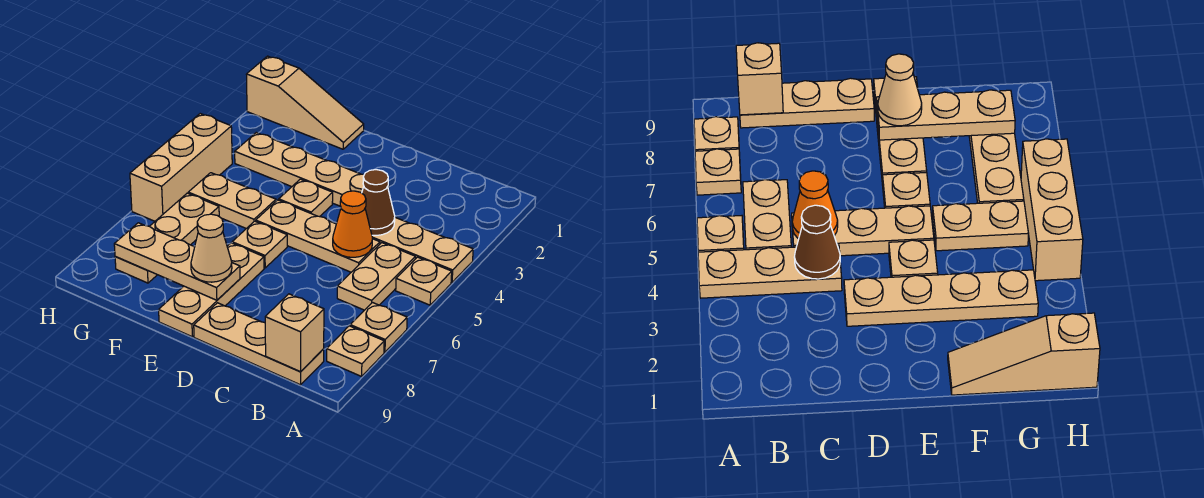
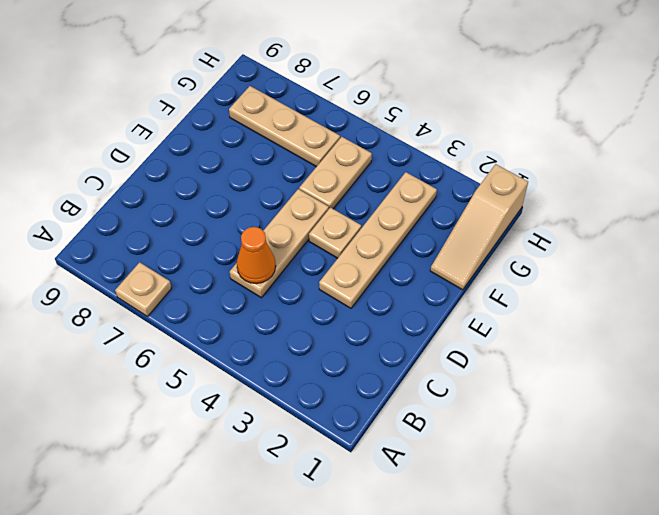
none -> tan 1x3 plate [372,218,473,282]
none -> tan 1x1 plate [396,257,452,305]
none -> tan 1x1 plate [327,326,384,376]

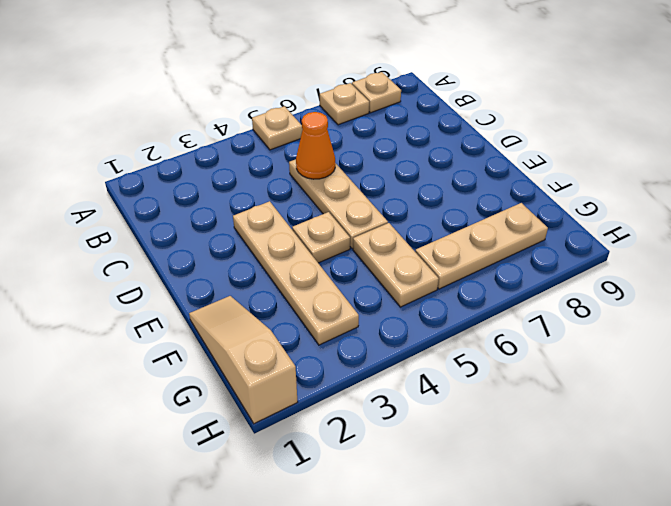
none -> tan 1x3 plate [372,218,473,282]
none -> tan 1x2 plate [337,243,416,310]
none -> tan 1x3 plate [194,303,324,385]

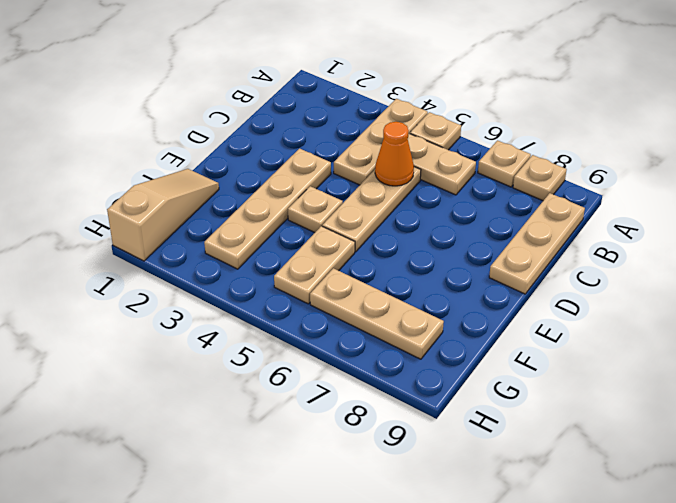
none -> tan 1x1 plate [232,221,287,268]
none -> tan 1x3 plate [159,243,264,337]
none -> tan 1x3 brick [130,114,232,221]

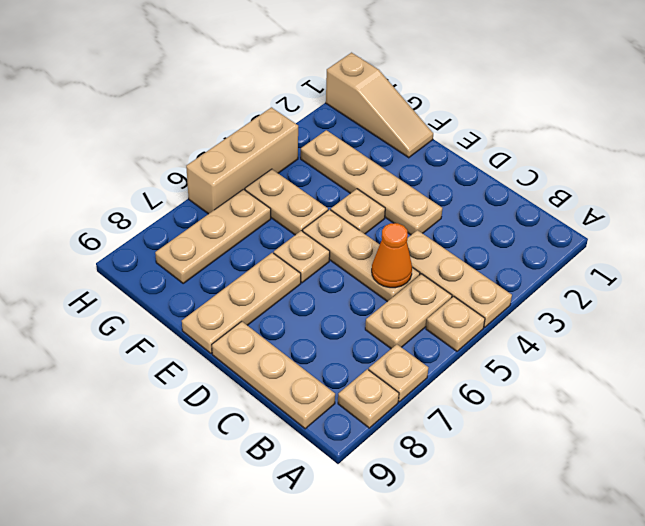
none -> tan 1x1 brick [265,294,324,372]
none -> brown 1x1 cone [362,170,395,235]
none -> tan 1x3 plate [114,223,240,300]

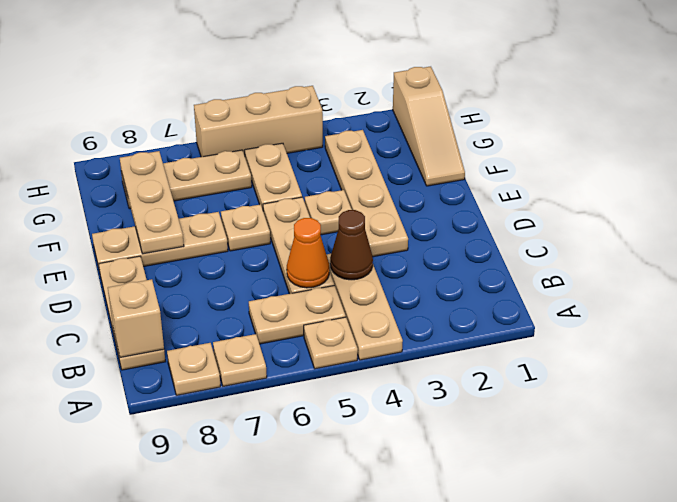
none -> tan 1x1 cone [191,214,232,282]

